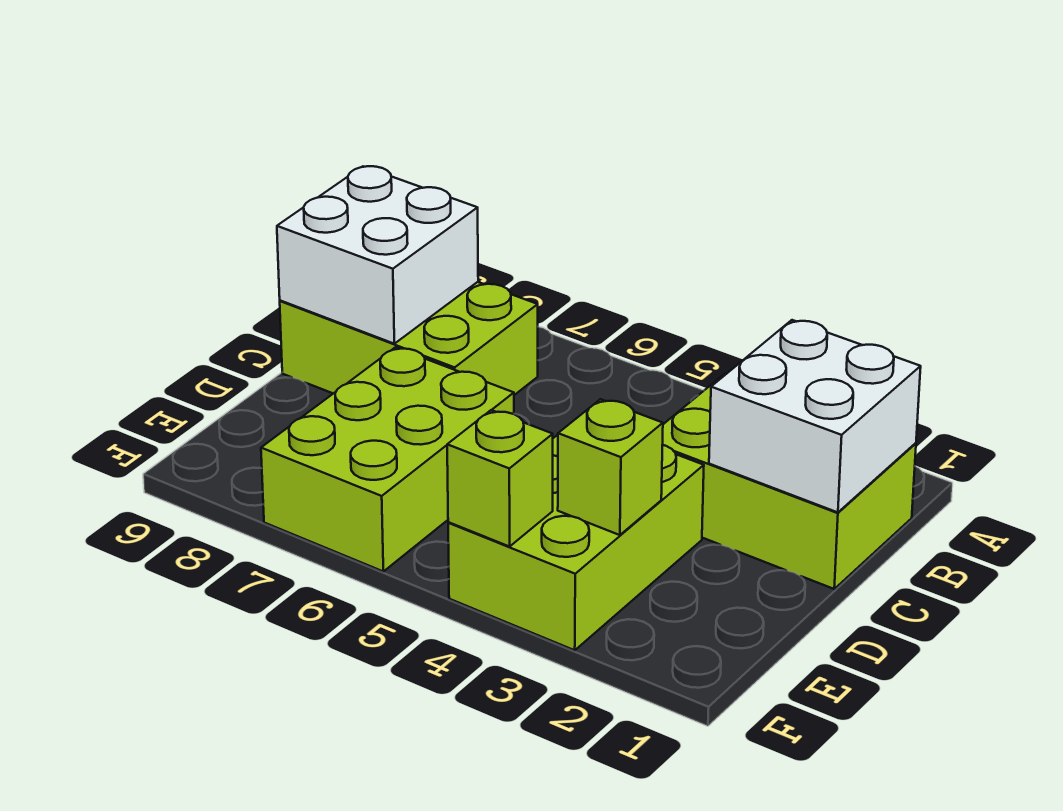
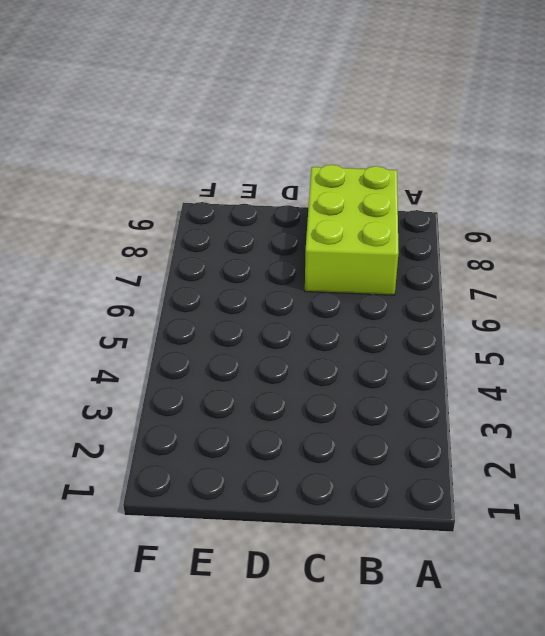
none -> lime 2x3 brick [662,373,916,589]
none -> lime 2x3 brick [448,435,704,650]

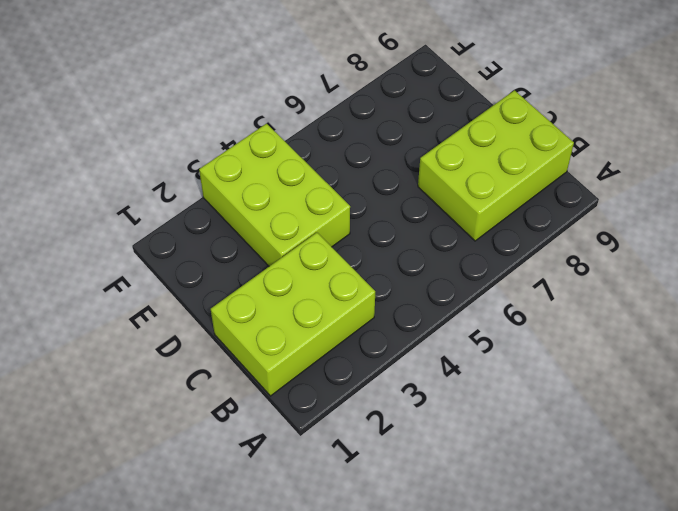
none -> lime 2x3 brick [261,347,514,571]
none -> white 2x2 brick [709,320,921,512]

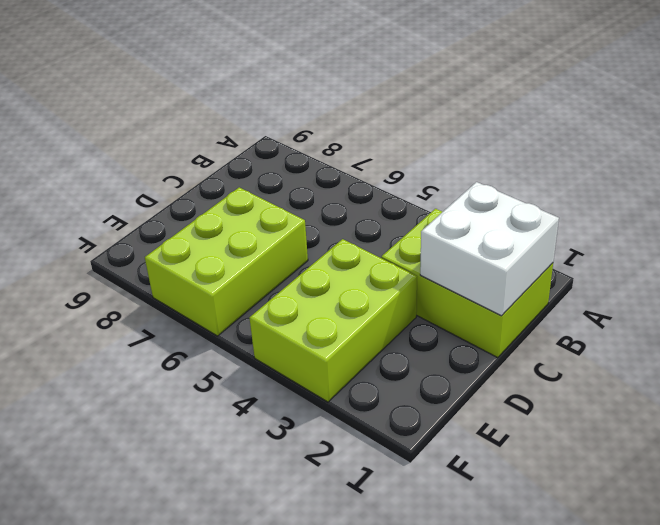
none -> lime 2x3 brick [280,282,538,395]
none -> white 2x2 brick [277,166,478,344]

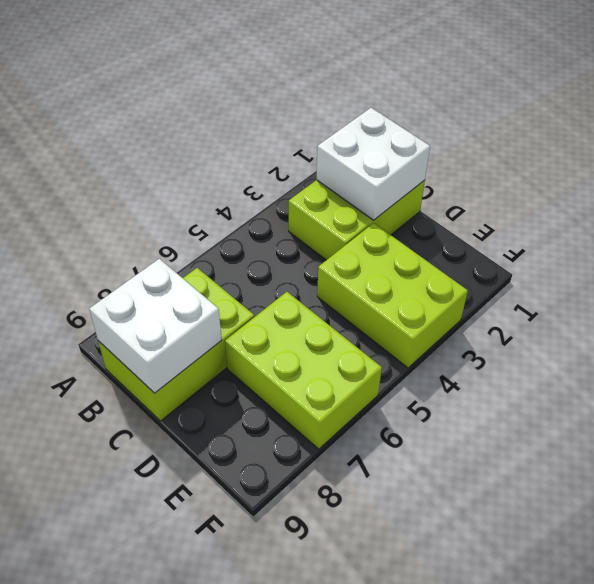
none -> lime 1x1 brick [558,399,663,535]
none -> lime 1x1 brick [447,410,553,547]

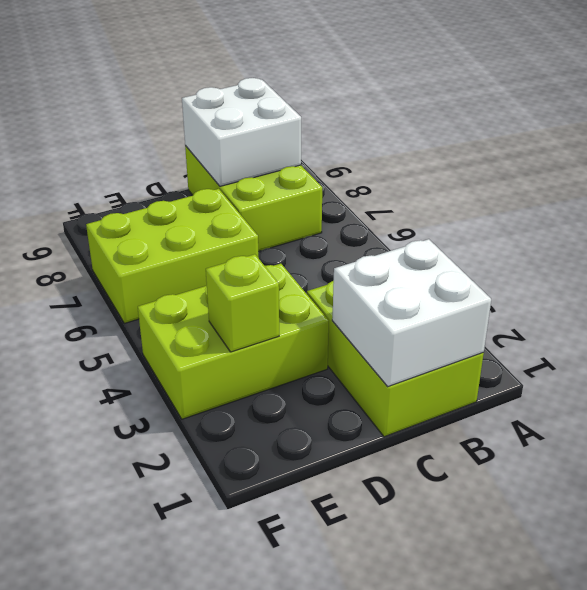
none -> lime 1x1 brick [447,410,553,547]

